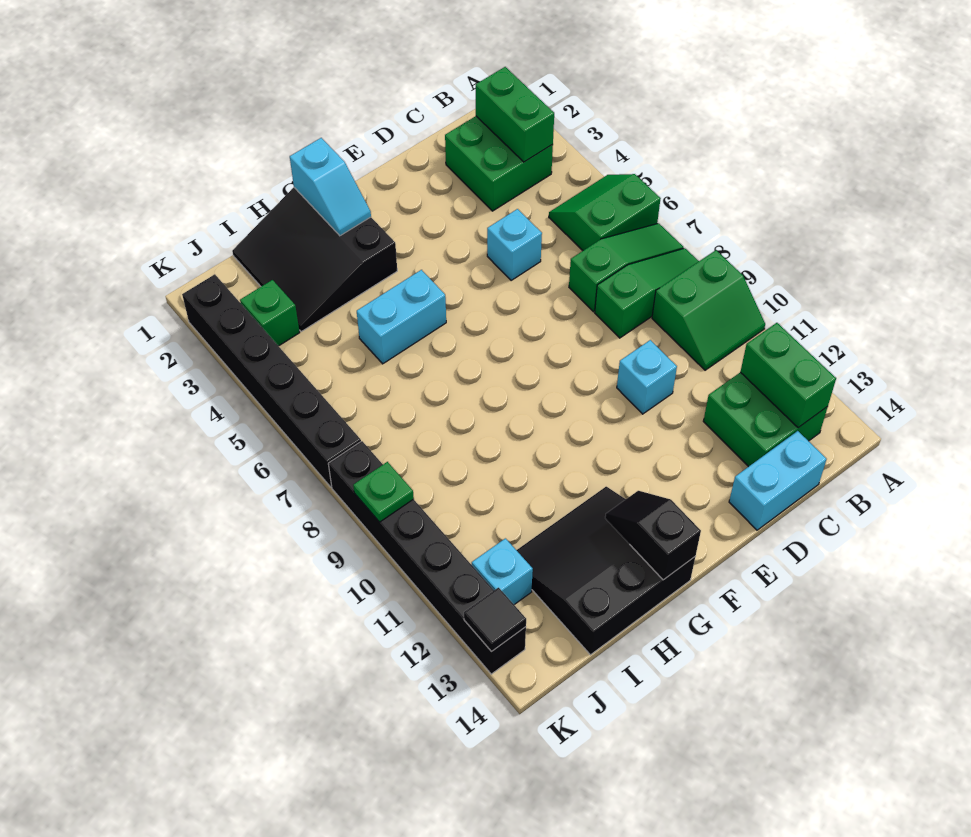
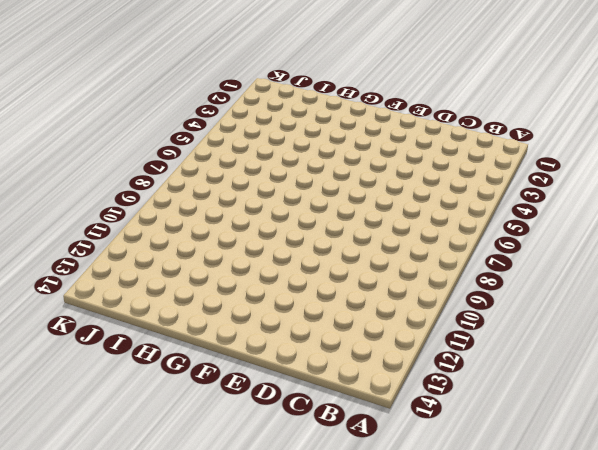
none -> green 2x2 slope [549,174,661,250]
none -> green 1x3 slope [569,223,684,312]
none -> green 1x3 slope [595,248,699,338]

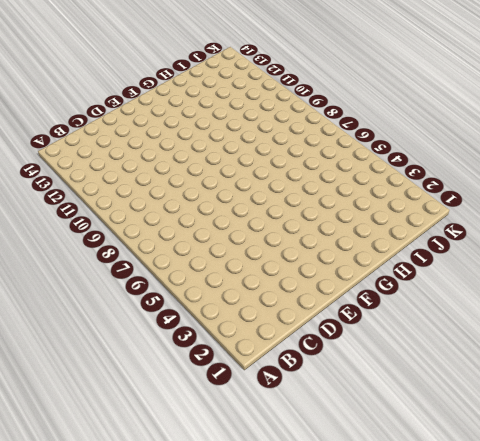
none -> green 2x2 slope [549,174,661,250]
none -> green 1x3 slope [569,223,684,312]
none -> green 1x3 slope [595,248,699,338]

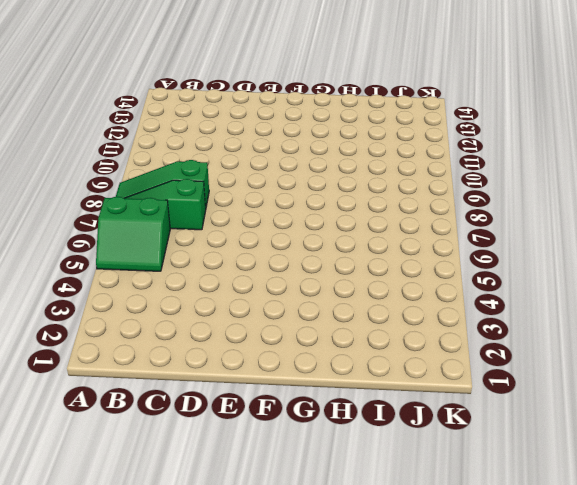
none -> green 2x2 slope [652,250,765,370]
none -> green 2x2 brick [445,116,553,211]
none -> green 2x2 brick [703,372,828,467]

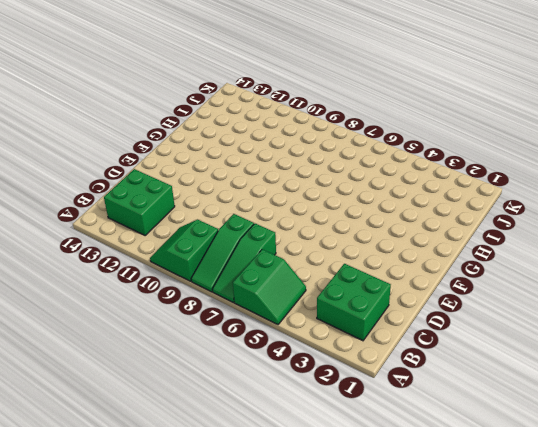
none -> cyan 1x2 brick [729,431,827,530]
none -> cyan 1x1 brick [487,209,542,281]
none -> cyan 1x1 brick [617,340,677,414]

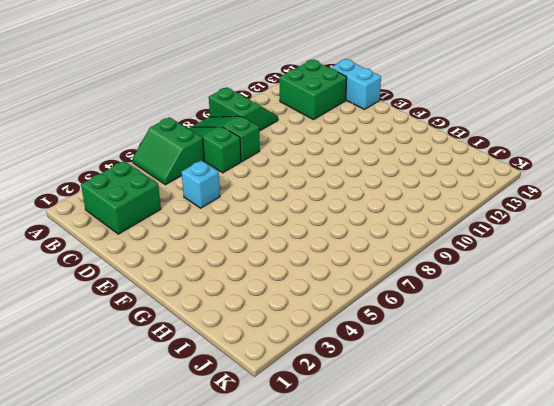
none -> cyan 1x1 brick [617,340,677,414]
none -> black 3x3 slope [232,188,397,332]
none -> cyan 1x2 brick [357,270,446,364]

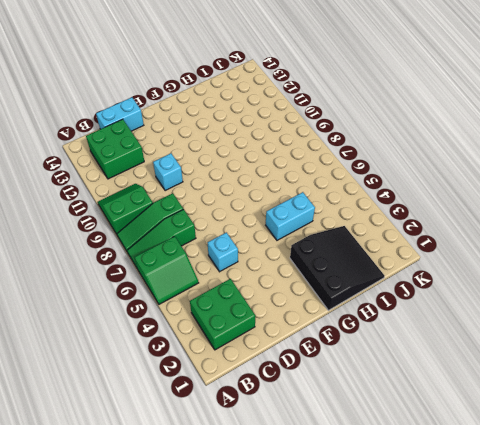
none -> black 3x3 slope [517,487,695,655]
none -> green 1x1 brick [240,280,300,346]
none -> cyan 1x1 brick [472,538,533,605]

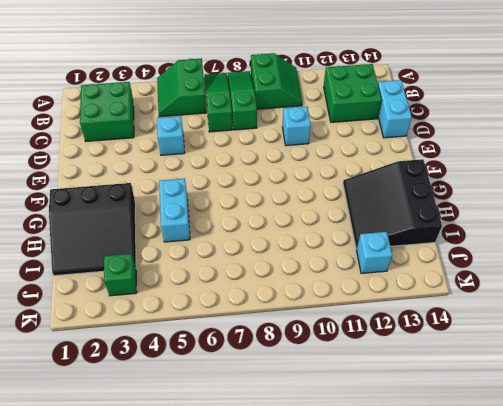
none -> black 1x6 brick [182,274,361,487]
none -> black 1x6 brick [328,441,526,674]
none -> green 1x2 brick [476,67,554,162]

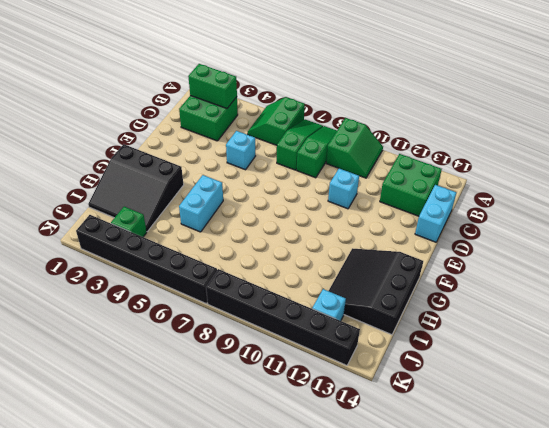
none -> green 1x2 brick [740,323,836,428]
none -> cyan 1x2 slope [290,138,371,236]
none -> black 1x2 slope [605,491,701,580]

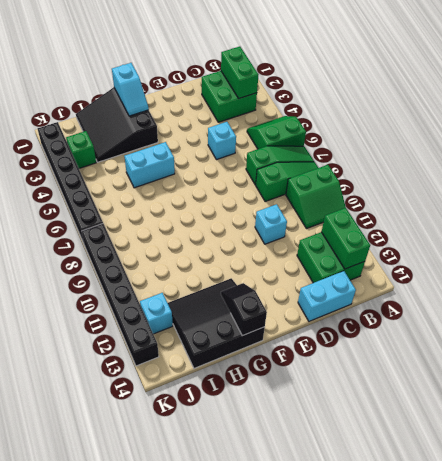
none -> green 1x1 plate [353,462,414,522]
none -> black 1x1 tile [464,588,526,652]

